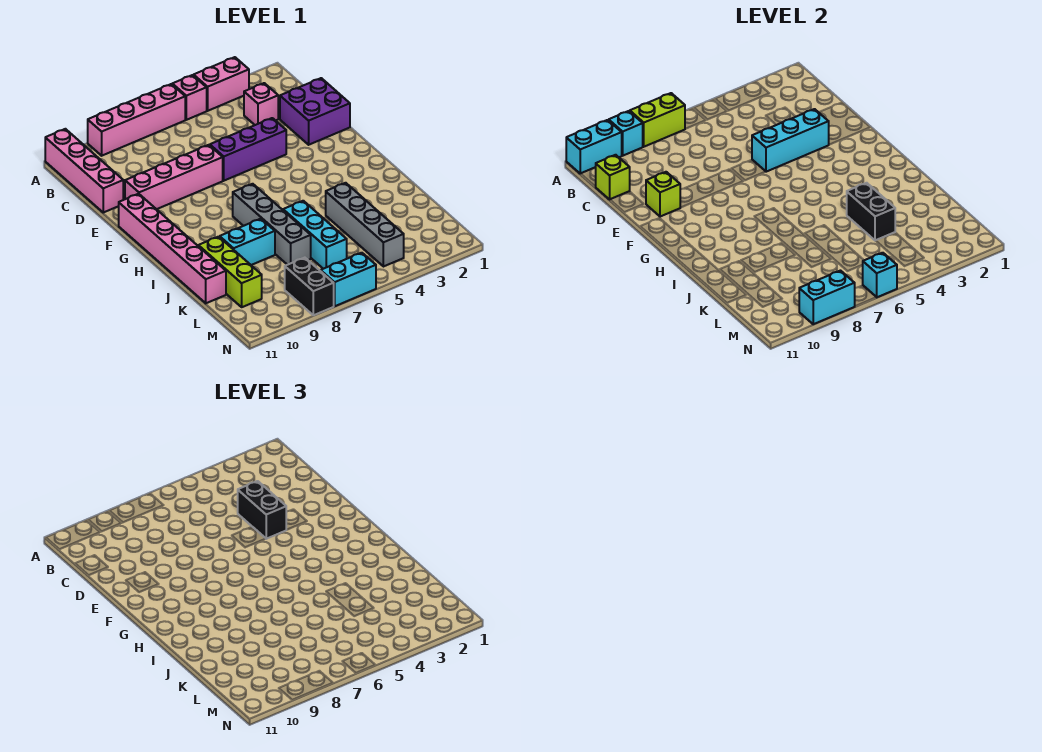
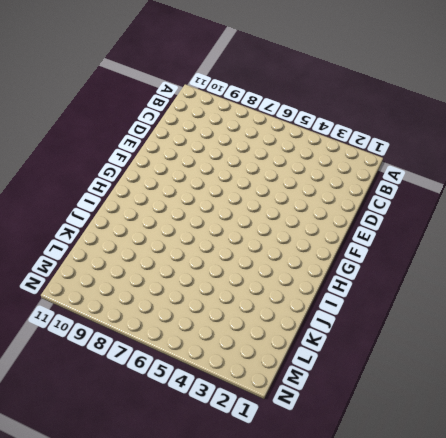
none -> pink 1x2 brick [194,57,249,111]
none -> pink 1x1 brick [172,75,207,120]
none -> pink 1x4 brick [88,84,185,156]

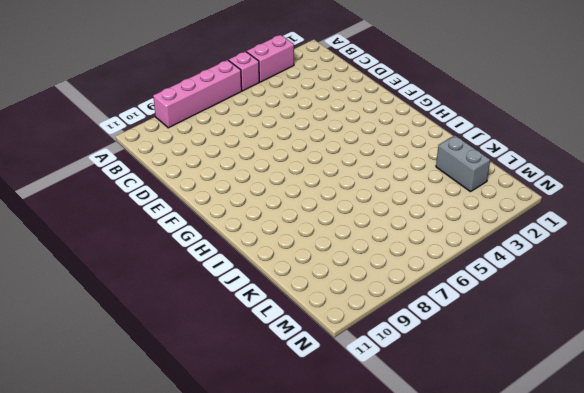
grey 1x2 brick [436,135,490,192] -> none
none -> pink 1x4 brick [45,129,123,212]
none -> pink 1x1 brick [244,83,278,125]
none -> purple 2x2 brick [280,78,350,145]

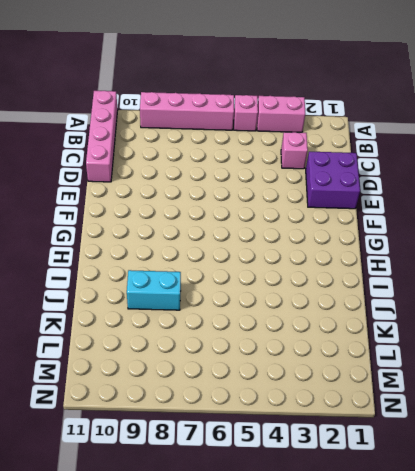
none -> purple 1x3 brick [210,118,286,181]
none -> pink 1x4 brick [125,145,223,209]
none -> pink 1x6 brick [119,194,226,303]

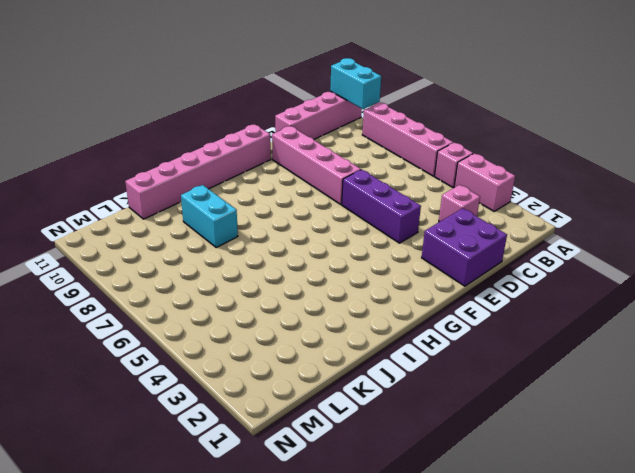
none -> grey 1x4 brick [233,184,311,265]
none -> grey 1x4 brick [326,183,404,267]
none -> cyan 1x3 brick [283,201,347,269]

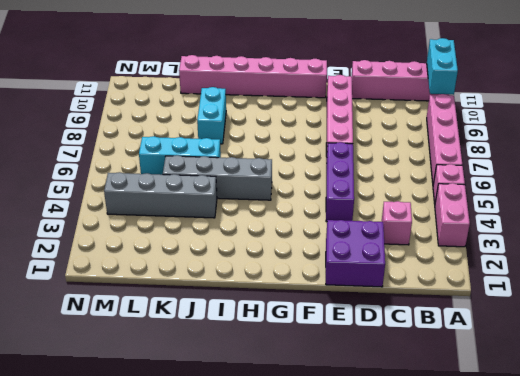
grey 1x4 brick [163,155,272,200] -> grey 1x4 brick moved to [233,184,311,265]
none -> lime 1x3 brick [198,237,262,307]
none -> black 1x2 brick [285,258,334,315]
none -> cyan 1x2 brick [321,253,376,306]

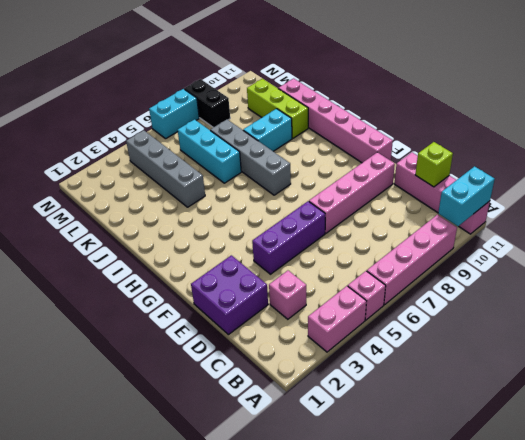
none -> lime 1x2 brick [630,93,685,147]
none -> cyan 1x1 brick [609,111,643,156]
none -> cyan 1x3 brick [752,109,829,172]

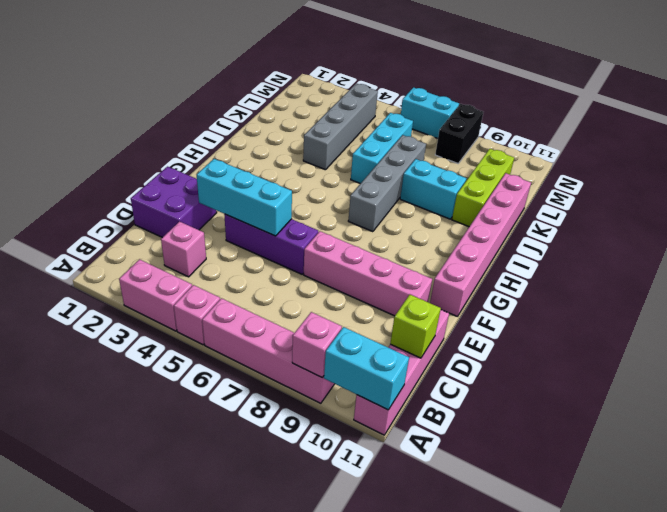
pink 1x1 brick [292,312,342,377] -> cyan 1x1 brick [609,111,643,156]
none -> lime 1x2 brick [630,93,685,147]
none -> lime 1x1 brick [646,172,680,217]
none -> black 1x2 brick [847,183,895,241]

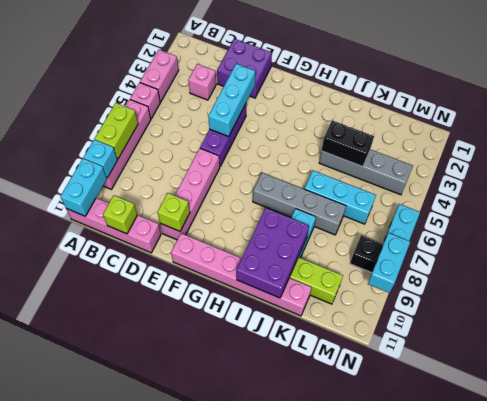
purple 2x3 brick [236,208,309,298] -> none
none -> cyan 1x1 brick [863,253,897,297]
none -> black 1x2 brick [238,481,286,539]

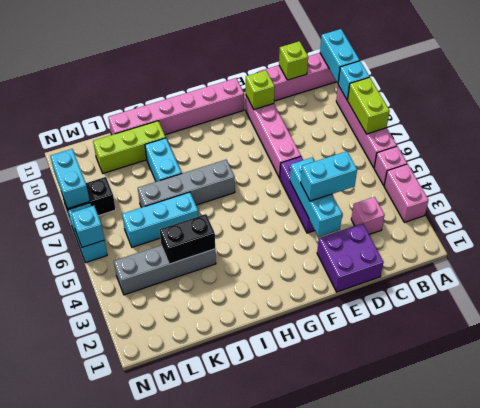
cyan 1x2 brick [301,151,357,201] -> black 1x2 brick [238,481,286,539]

